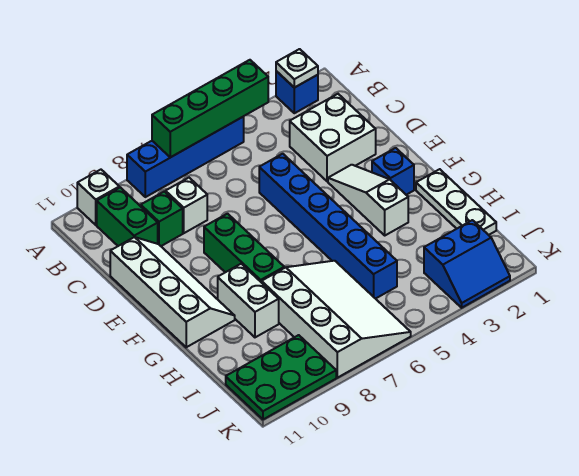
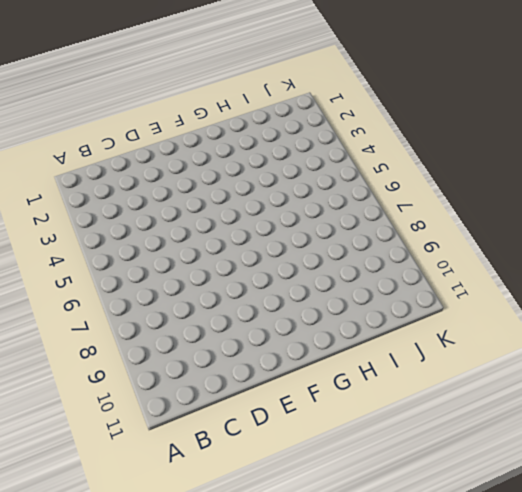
none -> blue 1x1 brick [276,71,318,113]
none -> blue 1x4 brick [127,117,244,197]
none -> white 1x1 brick [77,170,119,225]

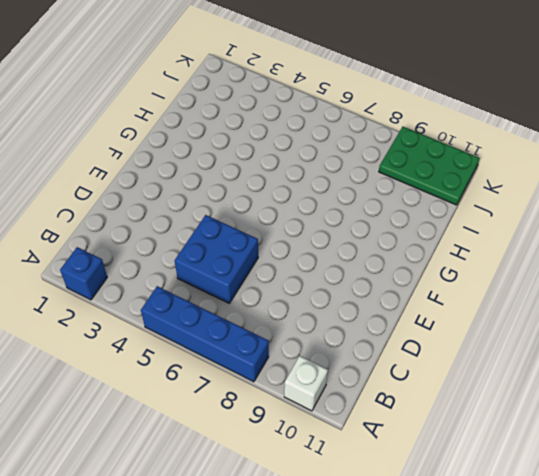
blue 2x2 brick [175,215,258,303] -> blue 1x6 brick [259,154,397,299]
none -> green 1x2 brick [97,187,158,246]
none -> white 2x2 brick [290,94,376,181]
none -> white 1x1 brick [166,178,207,233]

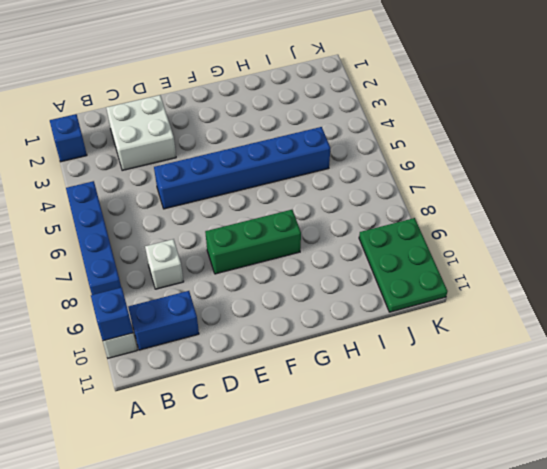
blue 1x1 brick [91,287,133,341] -> blue 1x1 brick moved to [372,148,414,195]
blue 1x2 brick [128,291,199,350] -> green 1x2 brick [97,187,158,246]
none -> green 1x1 brick [141,192,183,246]
none -> white 2x4 slope [110,237,235,347]
none -> white 1x3 slope [328,165,408,235]

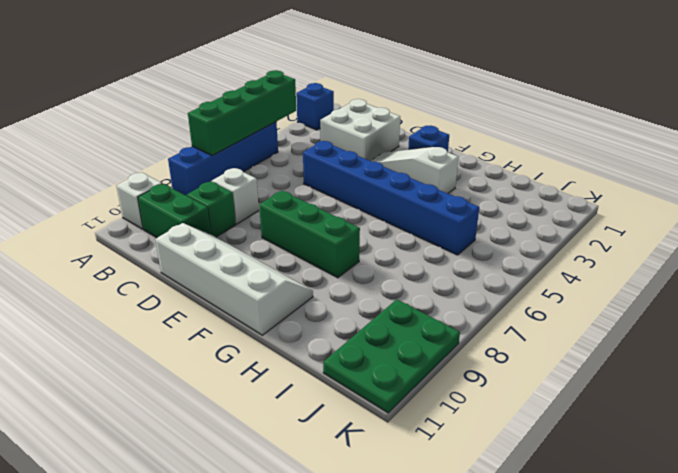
none -> white 1x3 plate [416,169,496,235]
none -> white 1x2 brick [218,264,279,337]
none -> white 3x4 slope [262,261,411,378]

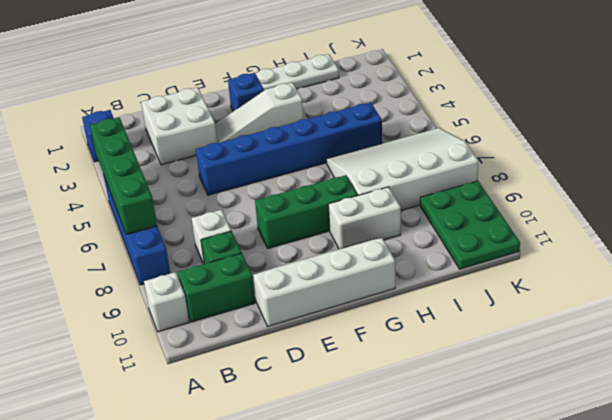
none -> blue 2x2 slope [424,220,510,308]
none -> white 1x1 plate [276,49,318,88]

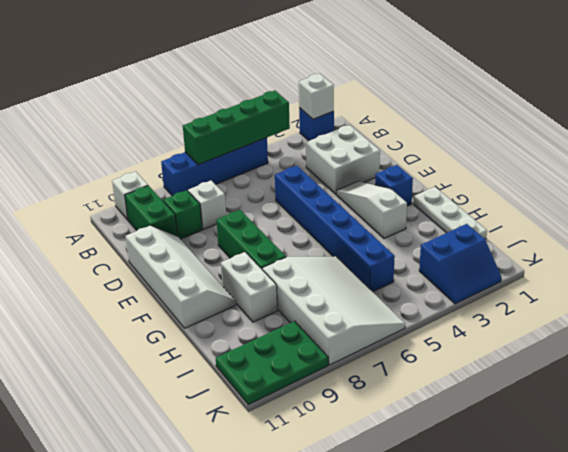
white 1x1 brick [299,74,334,119] -> white 1x1 plate [276,49,318,88]

